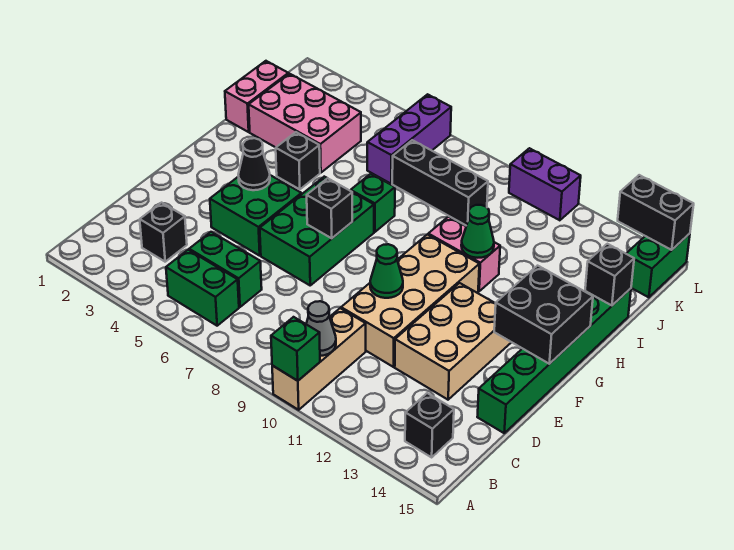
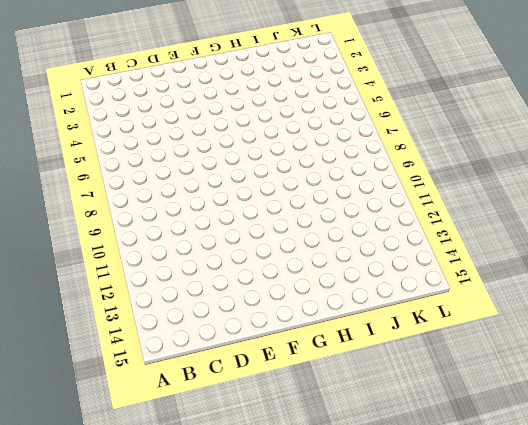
none -> tan 1x3 brick [272,308,366,410]
none -> green 1x2 brick [166,250,239,326]
none -> black 1x1 brick [405,393,454,457]

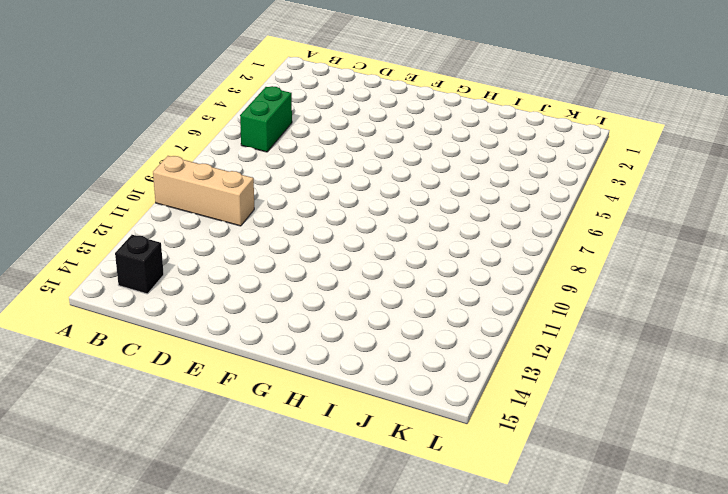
none -> black 1x1 brick [140,203,187,262]
none -> green 1x2 brick [189,232,262,307]
none -> tan 2x4 brick [341,234,479,367]

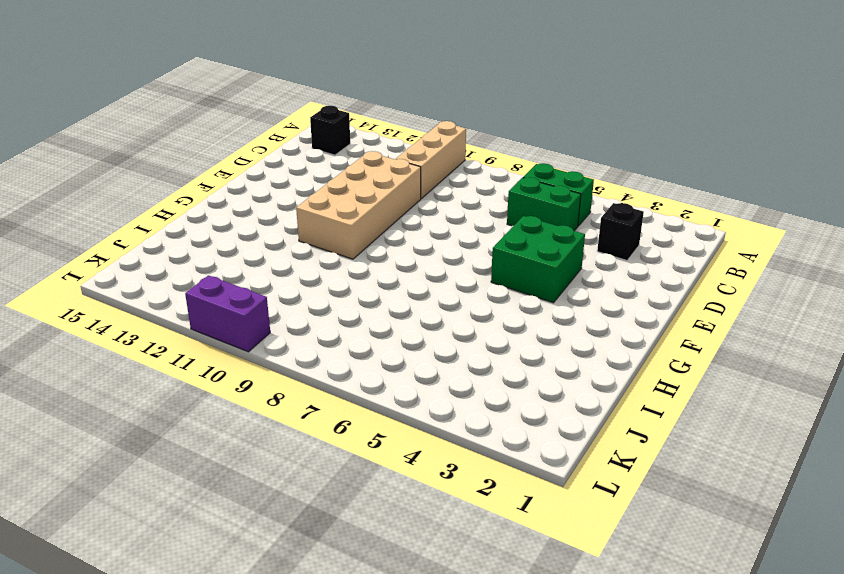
none -> tan 2x3 brick [395,283,511,400]
none -> green 1x6 brick [477,289,631,433]
none -> green 2x3 brick [260,177,374,285]

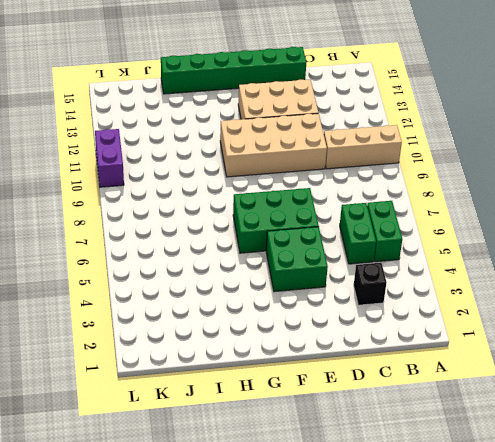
none -> black 1x1 brick [405,393,454,457]
none -> black 1x1 brick [276,132,320,189]
none -> green 1x1 brick [351,174,395,232]

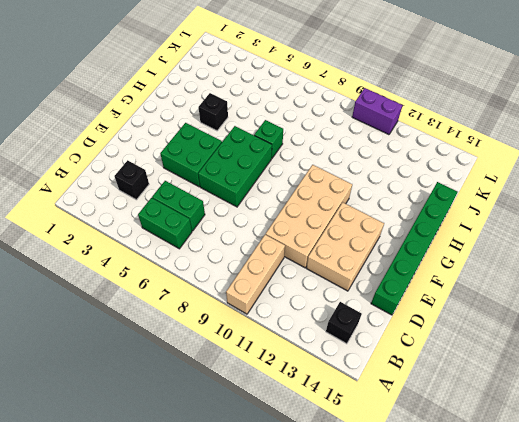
none -> pink 1x2 brick [428,217,500,291]
none -> pink 1x2 brick [225,61,288,132]
none -> pink 2x3 brick [249,74,361,173]

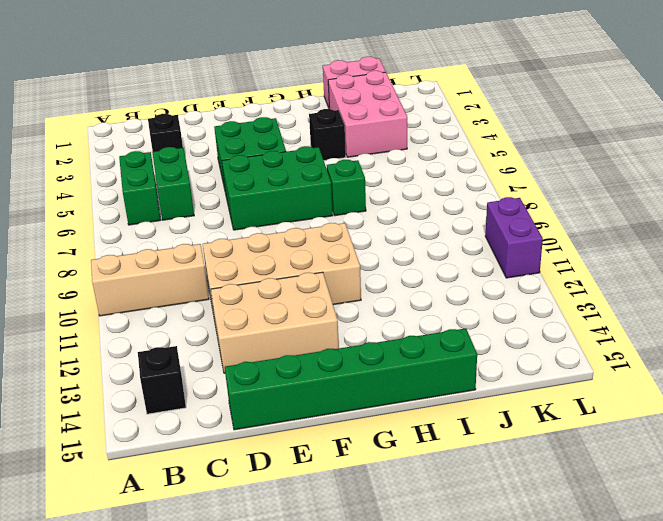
none -> pink 1x2 brick [428,217,500,291]
none -> purple 1x3 brick [367,94,451,184]
none -> black 1x3 brick [392,140,488,226]

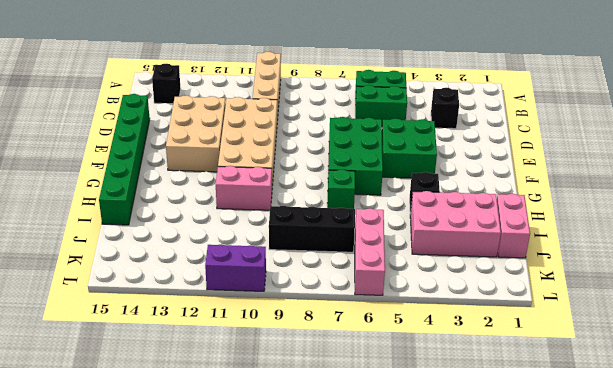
pink 1x3 brick [355,208,385,295] -> purple 1x3 brick [367,94,451,184]
none -> green 1x2 brick [626,234,690,297]
none -> green 1x1 brick [271,317,320,381]
none -> grey 1x1 cone [306,301,336,356]

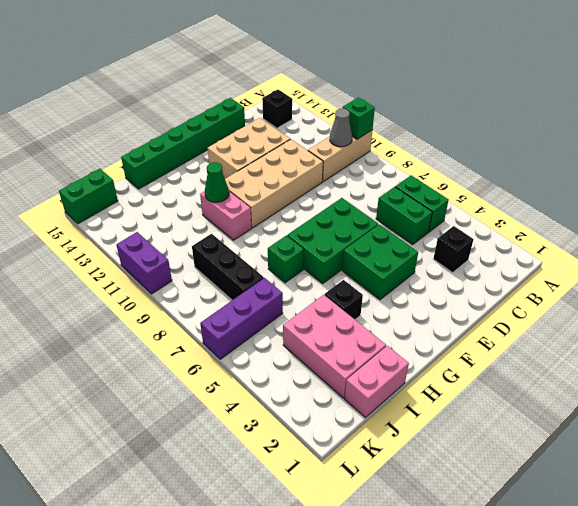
none -> green 1x1 cone [370,244,403,298]
none -> black 1x1 cone [238,138,270,190]
none -> black 1x1 brick [307,178,352,238]

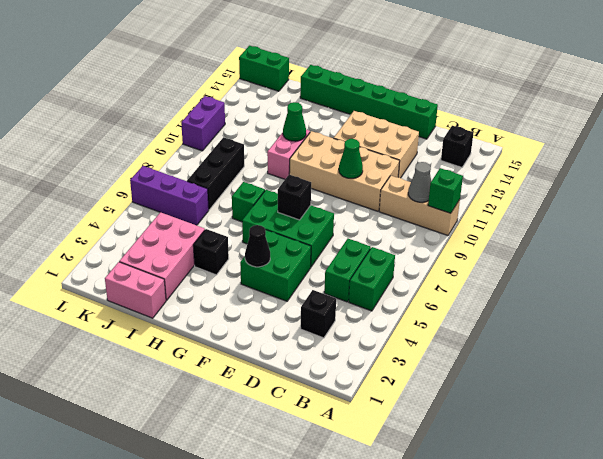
none -> black 2x2 brick [494,266,593,364]
none -> black 1x1 brick [585,244,634,305]
none -> black 1x2 brick [618,175,694,250]

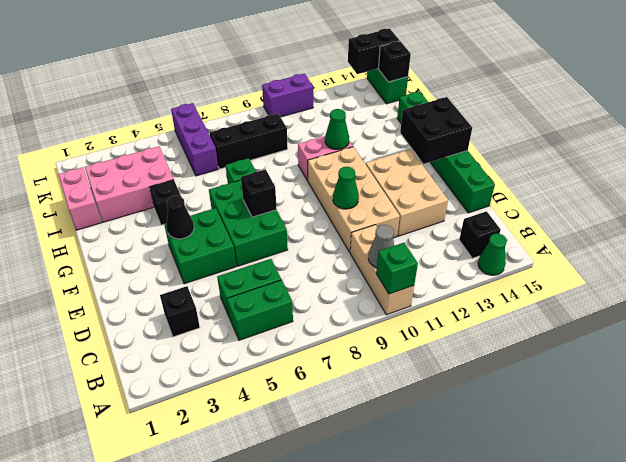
green 1x1 cone [478,234,507,275] -> none
black 1x1 brick [378,41,411,82] -> black 1x1 brick moved to [585,244,634,305]

